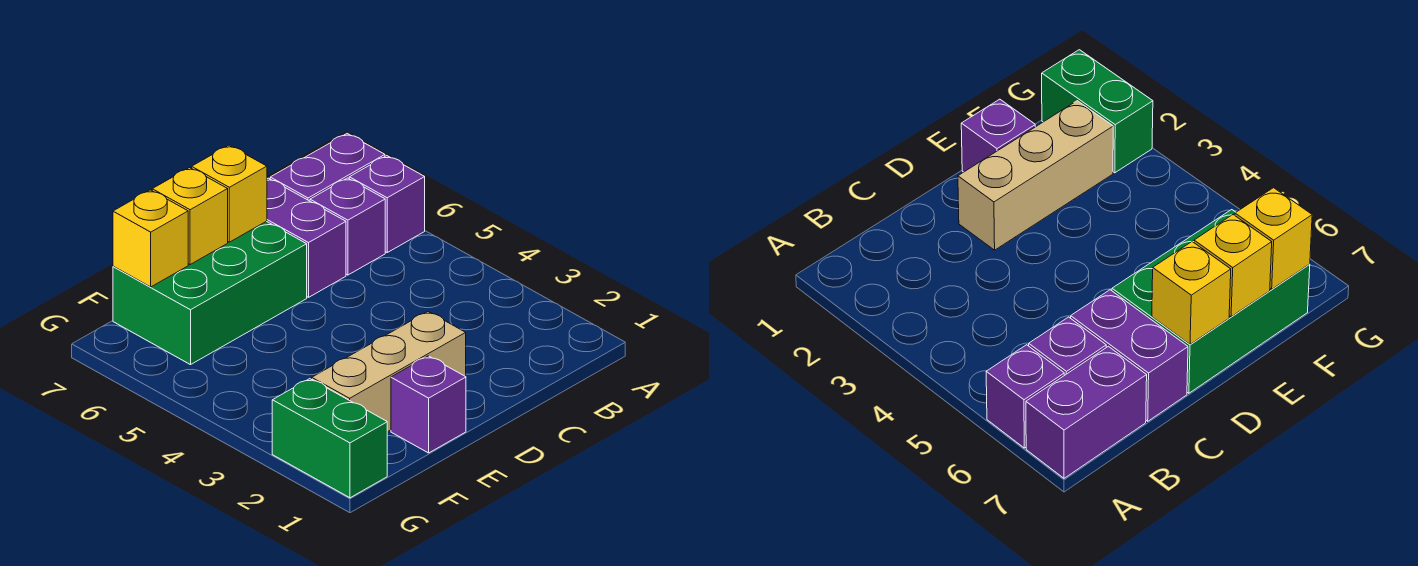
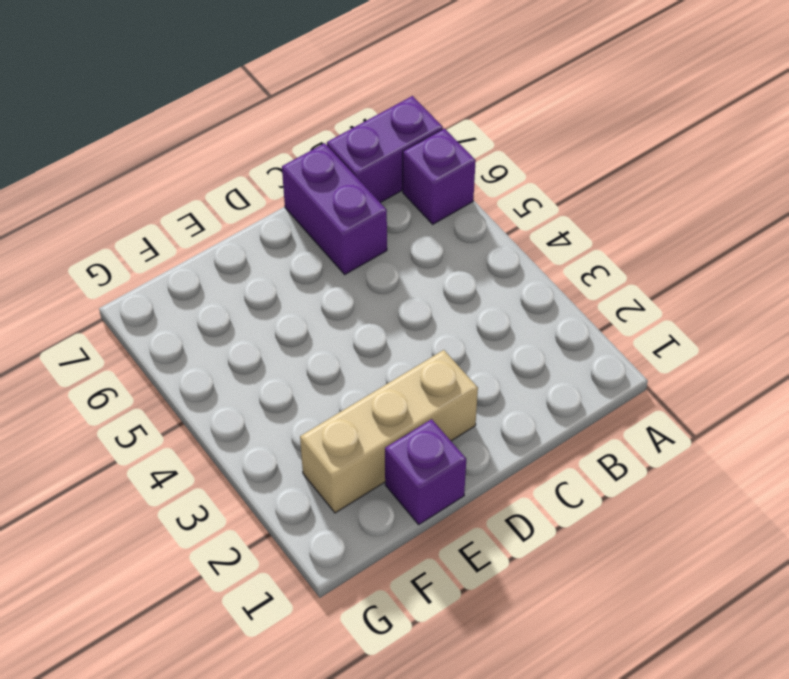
none -> purple 1x1 brick [310,178,385,275]
none -> green 2x3 brick [113,221,307,365]

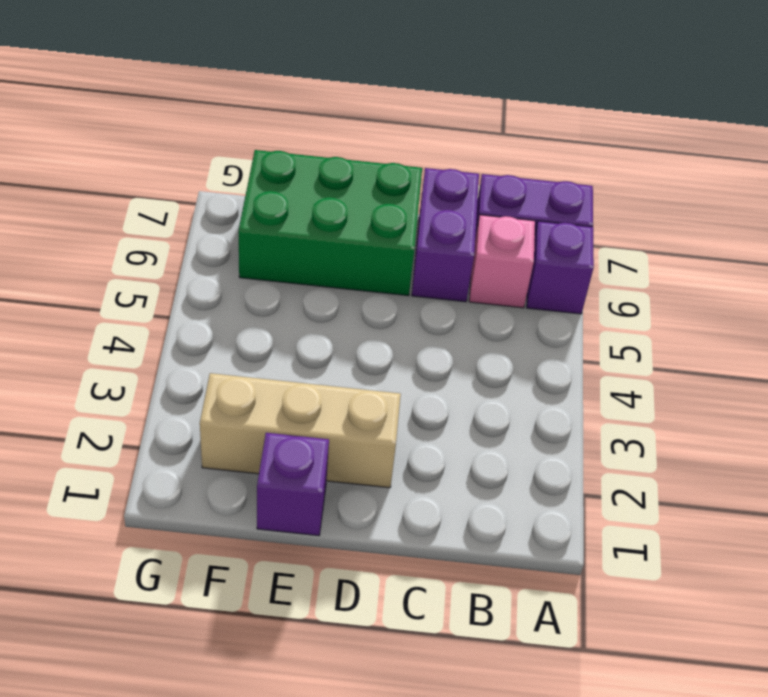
pink 1x1 brick [469,215,535,308] -> purple 1x1 brick [310,178,385,275]
none -> green 1x2 brick [272,379,387,498]
none -> yellow 1x1 brick [192,145,267,242]

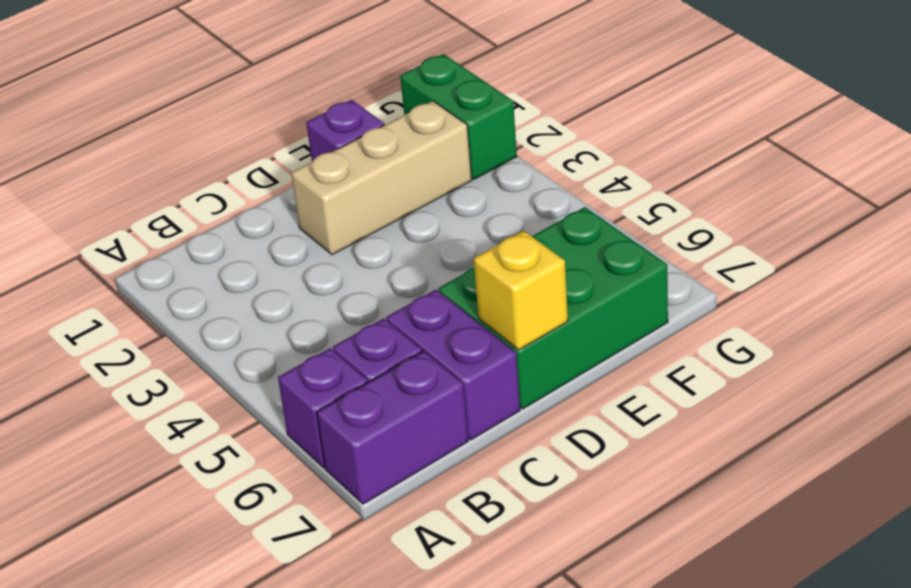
none -> yellow 1x1 brick [152,168,228,265]
none -> yellow 1x1 brick [113,190,188,287]

